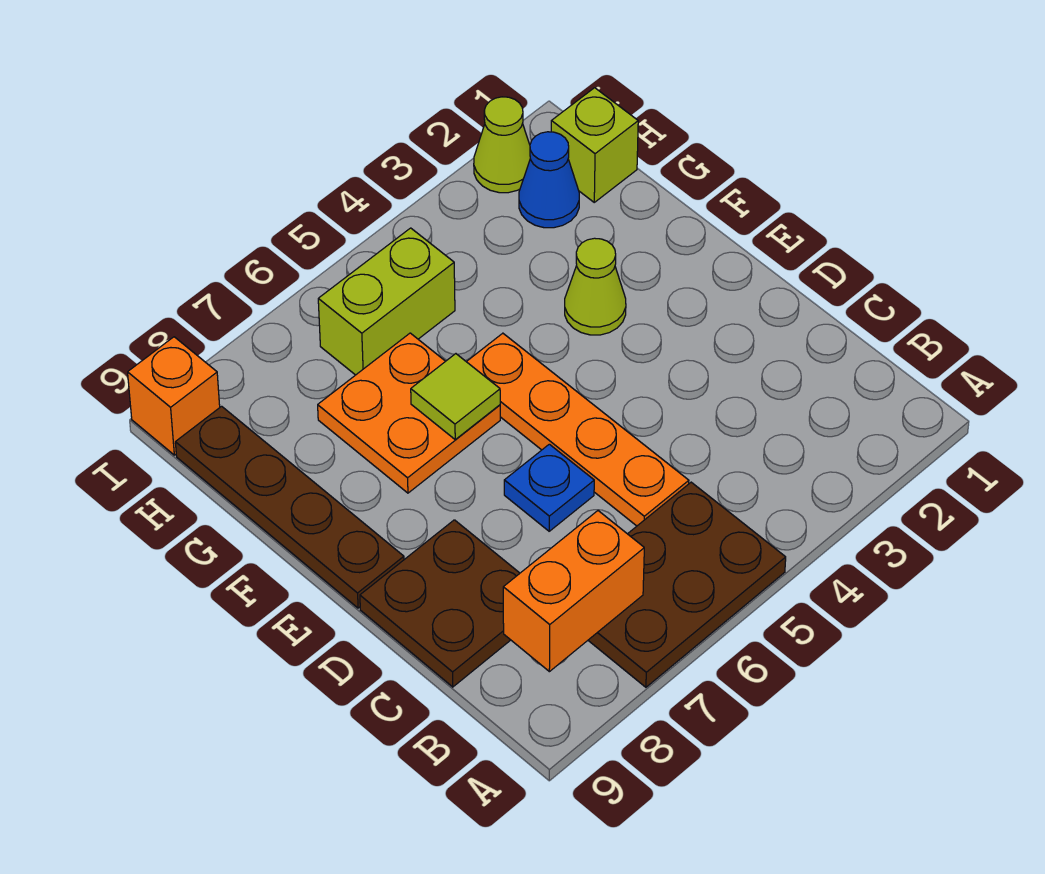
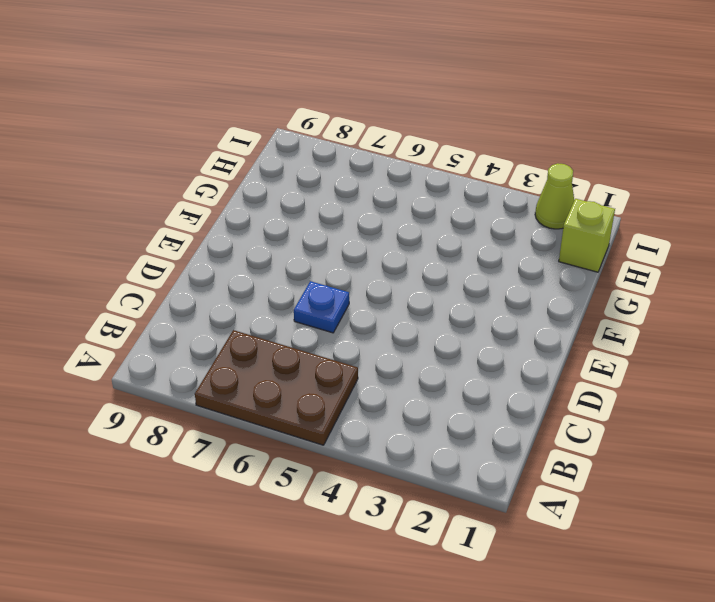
none -> orange 1x4 plate [467,333,689,526]
none -> brown 2x2 plate [360,520,520,687]
none -> brown 1x4 plate [175,406,404,608]

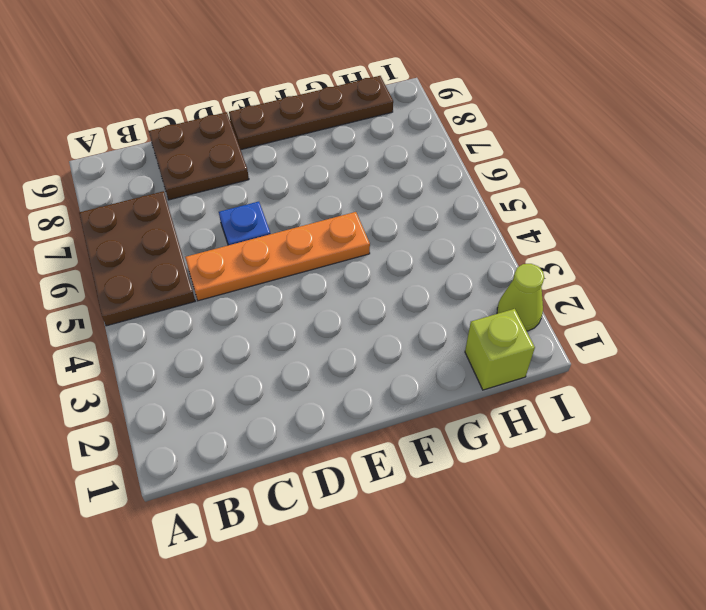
none -> lime 1x1 cone [565,238,626,335]
none -> orange 2x2 plate [318,333,500,493]
none -> blue 1x1 cone [519,132,579,228]

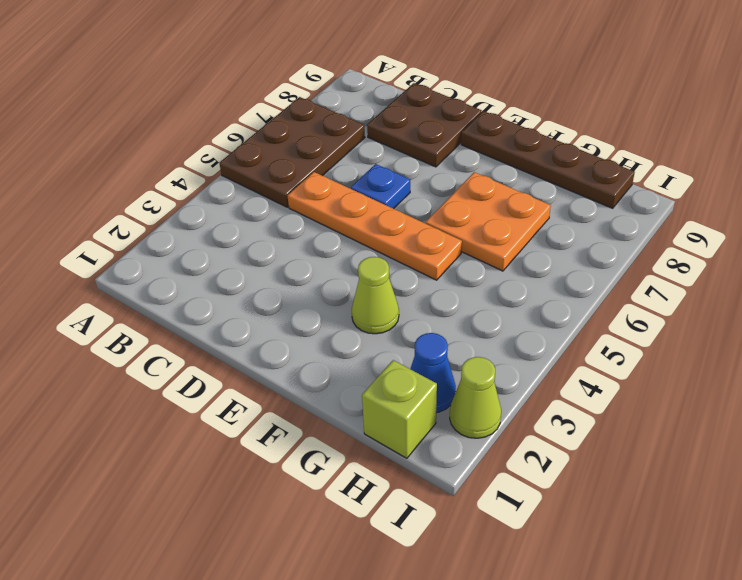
none -> lime 1x2 brick [318,228,455,375]
none -> orange 1x1 brick [128,337,220,455]
none -> orange 1x2 brick [503,511,644,672]

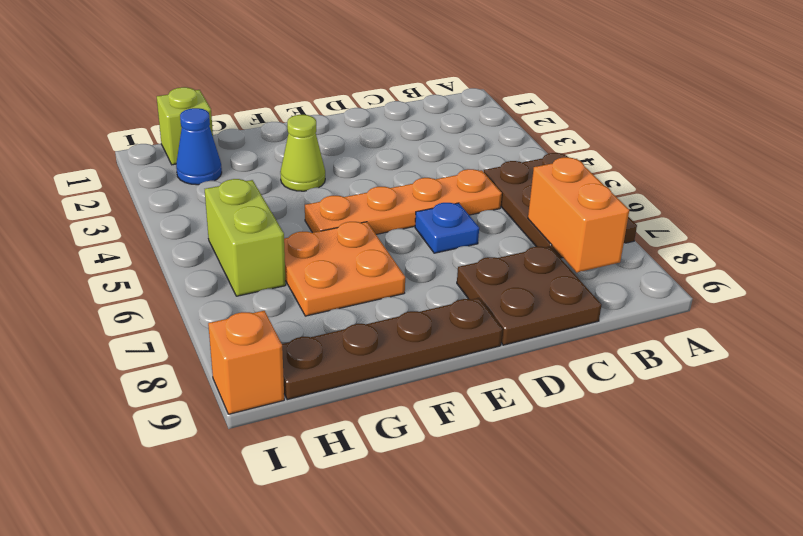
none -> lime 1x1 cone [474,97,530,193]
none -> lime 1x1 tile [411,354,500,439]

